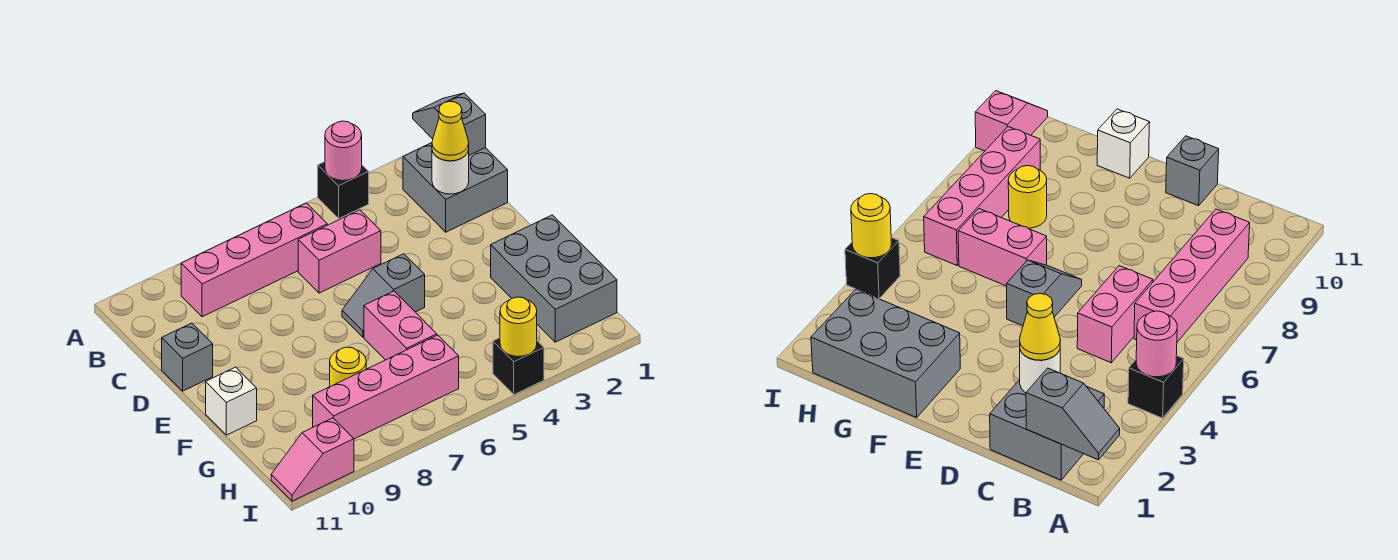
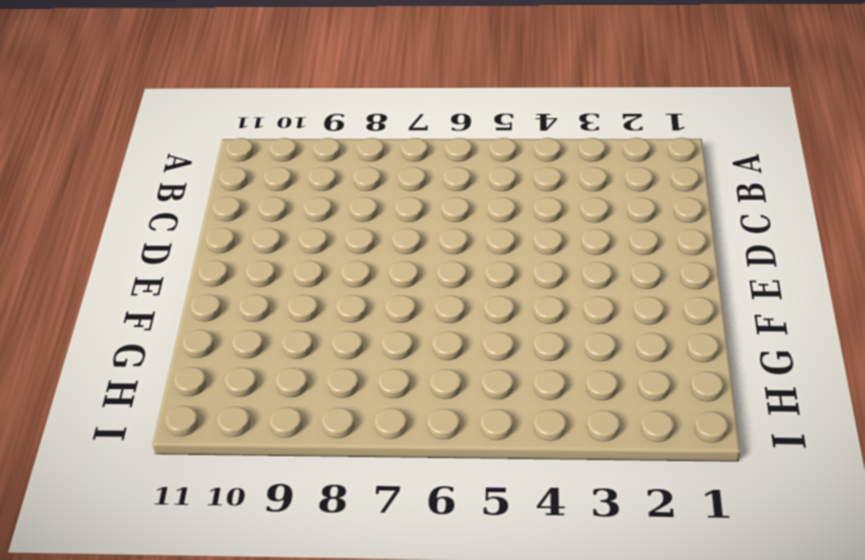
none -> black 1x1 brick [318,162,369,218]
none -> grey 2x2 brick [403,143,508,232]
none -> pink 1x4 brick [181,203,327,317]

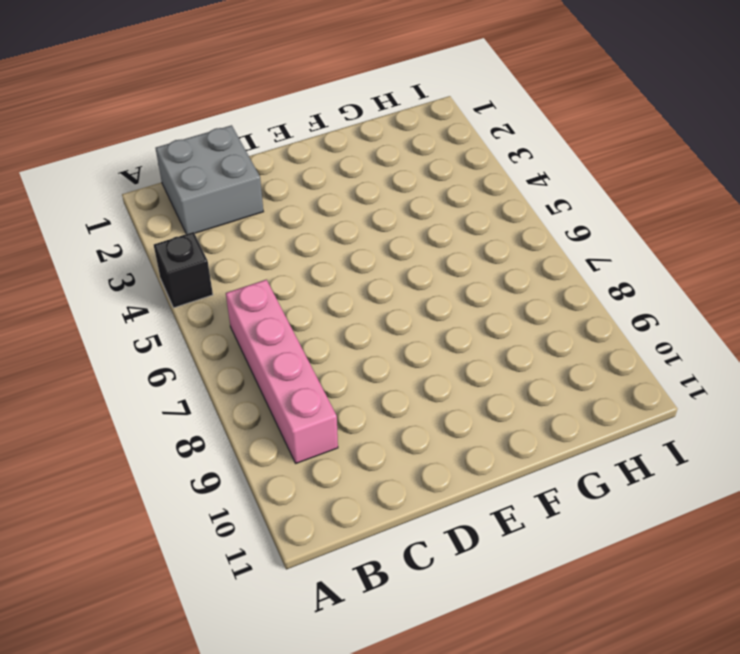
none -> pink 1x2 brick [298,210,381,293]
none -> grey 1x1 brick [162,323,213,391]
none -> grey 1x2 slope [342,254,425,337]

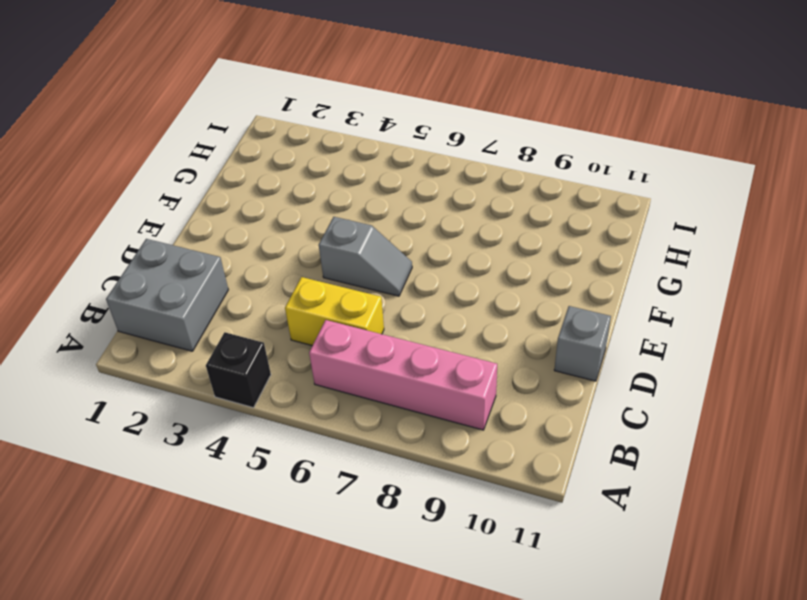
yellow 1x2 brick [285,277,384,346] -> pink 1x2 brick [298,210,381,293]
none -> grey 2x3 brick [491,215,617,342]
none -> pink 1x2 brick [364,291,437,360]
none -> white 1x1 brick [206,367,257,435]

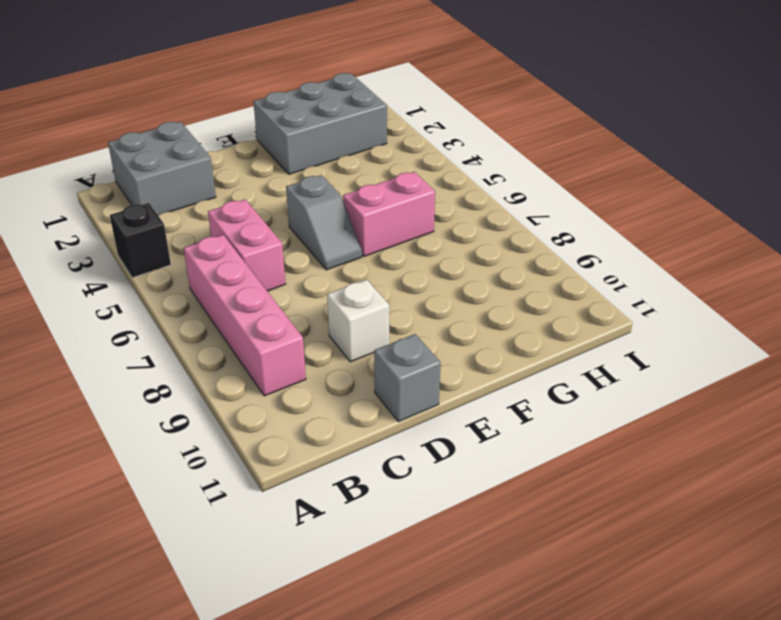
white 1x1 brick [327,279,389,362] -> white 1x1 brick moved to [206,367,257,435]
none -> yellow 1x1 round brick [330,347,366,387]
none -> pink 1x4 brick [313,335,459,439]
none -> black 1x1 brick [493,338,544,395]

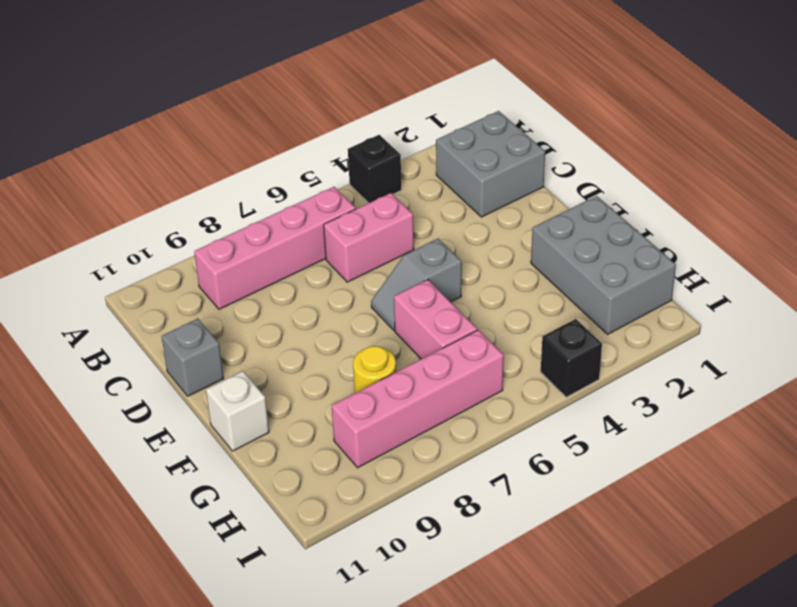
none -> pink 1x2 slope [271,418,354,501]
none -> grey 1x2 slope [413,93,486,155]
none -> pink 1x1 round brick [325,121,362,181]

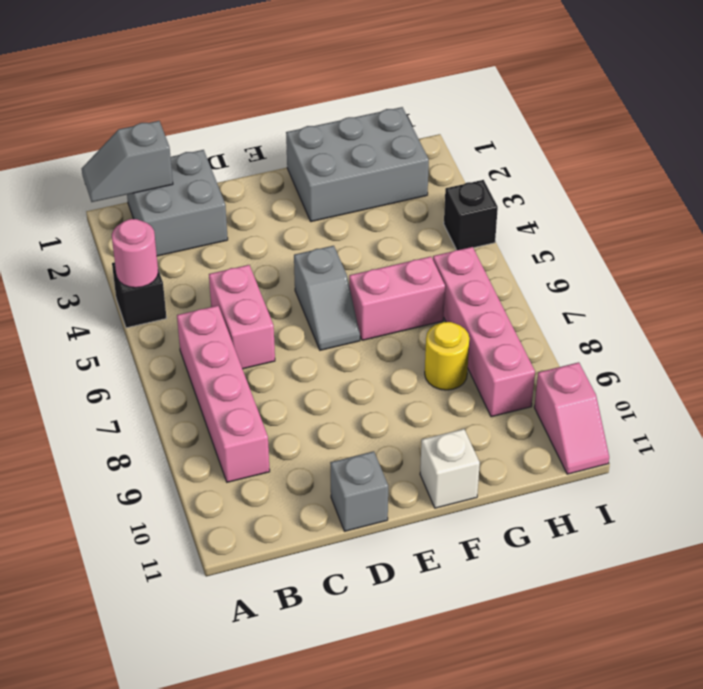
none -> white 1x1 round brick [432,150,469,194]
none -> yellow 1x1 round brick [500,297,537,357]
none -> yellow 1x1 cone [432,101,469,161]

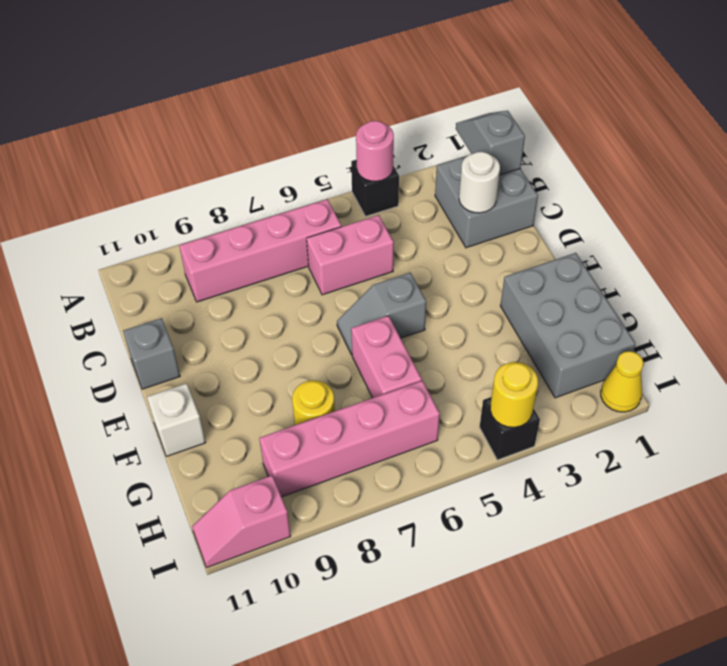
yellow 1x1 cone [601,351,644,412] -> yellow 1x1 cone moved to [432,101,469,161]

